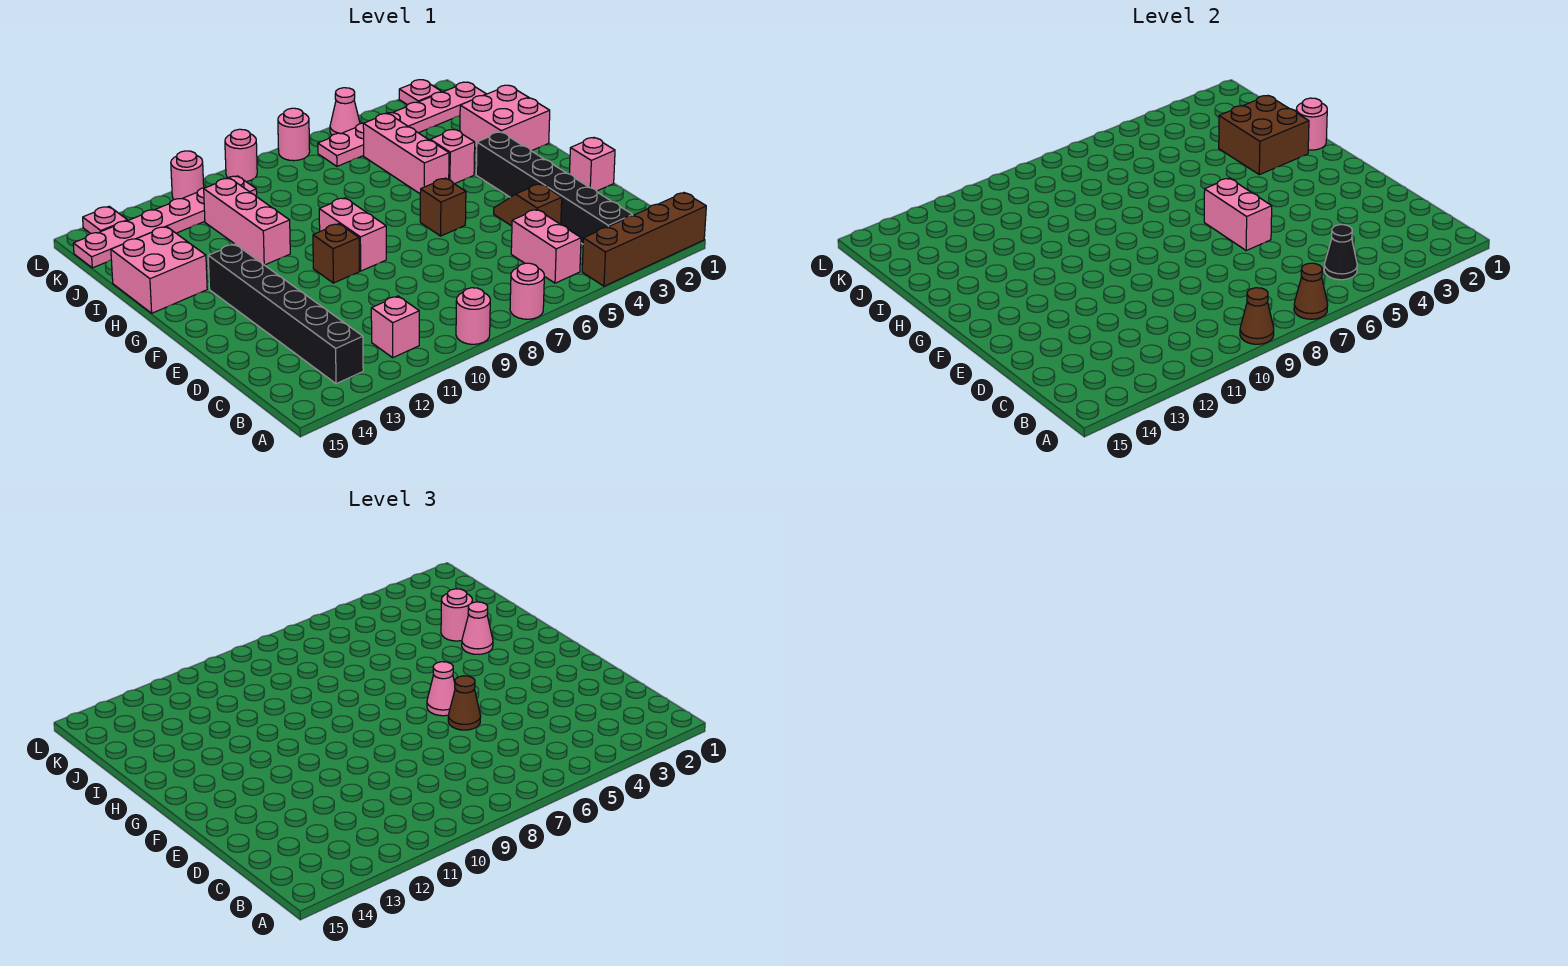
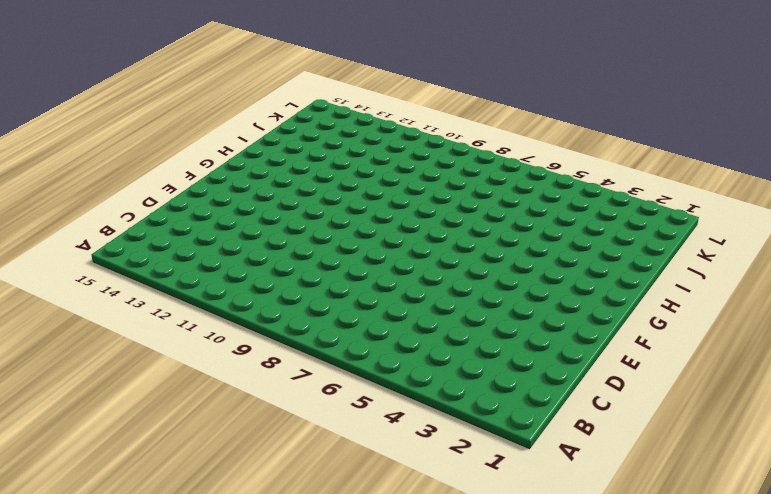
none -> brown 1x4 brick [582,193,706,286]
none -> pink 1x1 round brick [510,263,544,319]
none -> pink 1x1 round brick [456,288,490,344]
none -> black 1x6 brick [476,132,633,244]

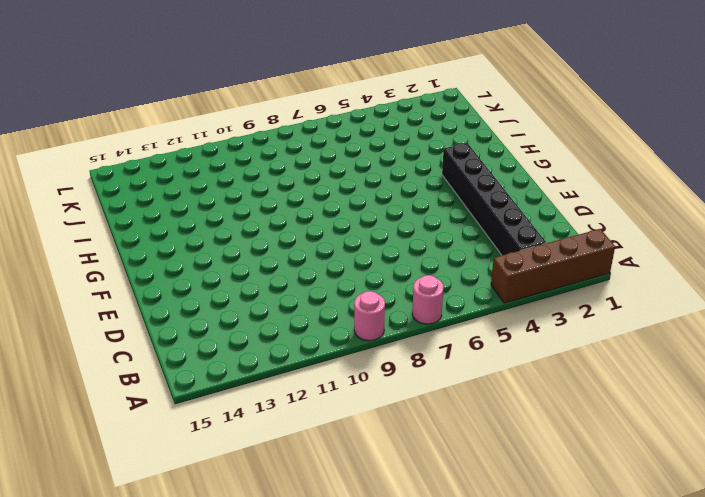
none -> pink 1x2 brick [511,210,581,283]
none -> pink 1x1 brick [371,296,419,358]
none -> black 1x6 brick [208,244,363,384]
none -> brown 1x2 slope [494,184,562,226]

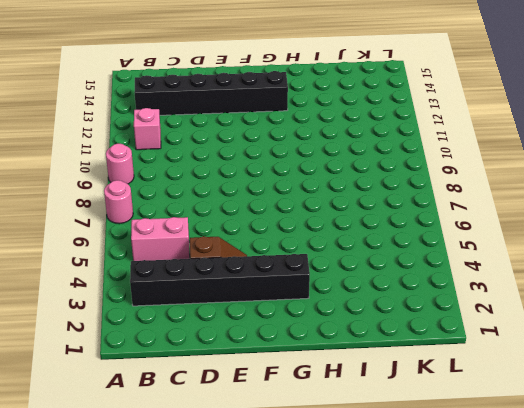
none -> brown 1x4 brick [582,193,706,286]
none -> pink 1x1 brick [570,138,615,191]
none -> brown 1x1 brick [420,178,466,236]
none -> pink 1x2 brick [319,198,386,271]

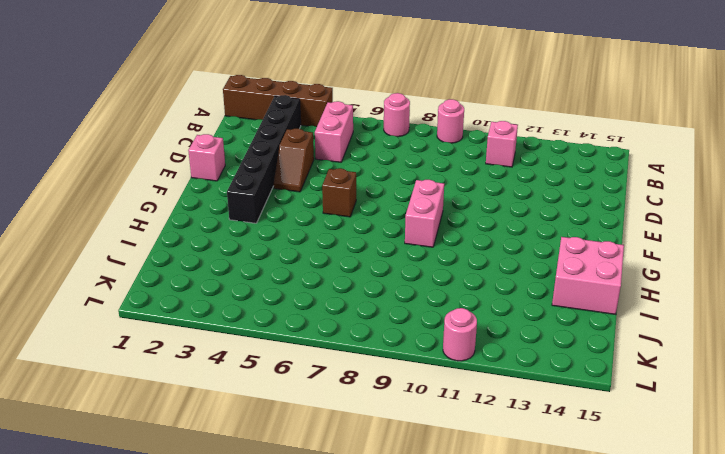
none -> black 1x6 brick [208,244,363,384]
none -> brown 1x1 brick [313,224,359,283]
none -> pink 2x2 brick [460,85,550,151]
none -> pink 1x1 brick [430,129,475,184]

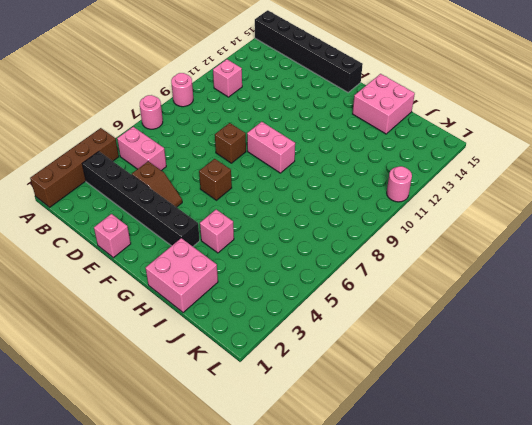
black 1x6 brick [255,10,363,92] -> black 1x6 brick moved to [208,244,363,384]
brown 1x1 brick [215,123,246,163] -> brown 1x1 brick moved to [313,224,359,283]
none -> pink 1x3 brick [363,114,449,194]
none -> pink 1x3 brick [204,178,290,265]
none -> pink 1x6 plate [318,82,486,166]
none -> pink 1x6 plate [73,176,257,268]

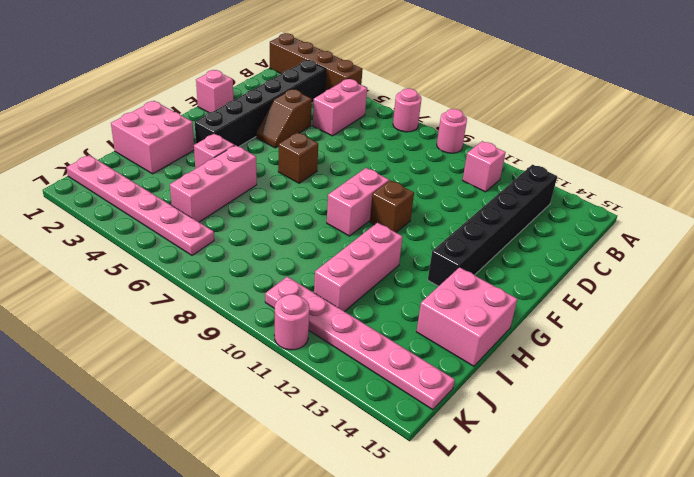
none -> pink 1x1 plate [399,80,441,105]
none -> pink 1x1 cone [330,88,360,135]
none -> pink 1x1 round brick [278,108,310,161]
none -> pink 1x1 round brick [225,129,257,182]

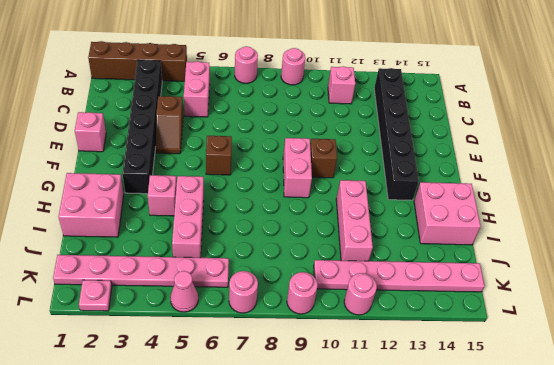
none -> pink 1x1 plate [83,206,127,234]
none -> brown 1x1 cone [1294,263,1328,319]
none -> brown 1x1 cone [1240,288,1274,344]
none -> black 1x1 cone [1324,225,1357,280]

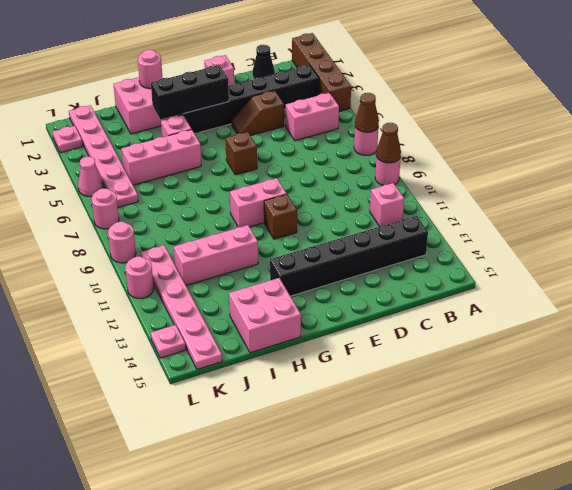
black 1x1 cone [252,45,275,79] -> black 1x1 cone moved to [1324,225,1357,280]
black 1x3 brick [151,65,229,120] -> brown 2x2 brick [1219,96,1309,175]
none -> pink 1x2 brick [1204,178,1272,250]
none -> brown 1x1 cone [448,676,481,730]
none -> pink 1x1 cone [427,662,455,716]
none -> pink 1x1 cone [462,602,493,654]

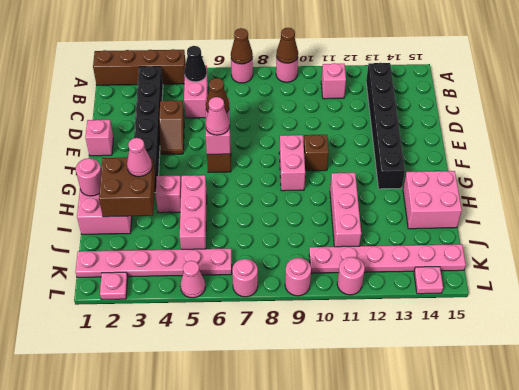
none -> pink 1x1 round brick [441,589,472,641]

